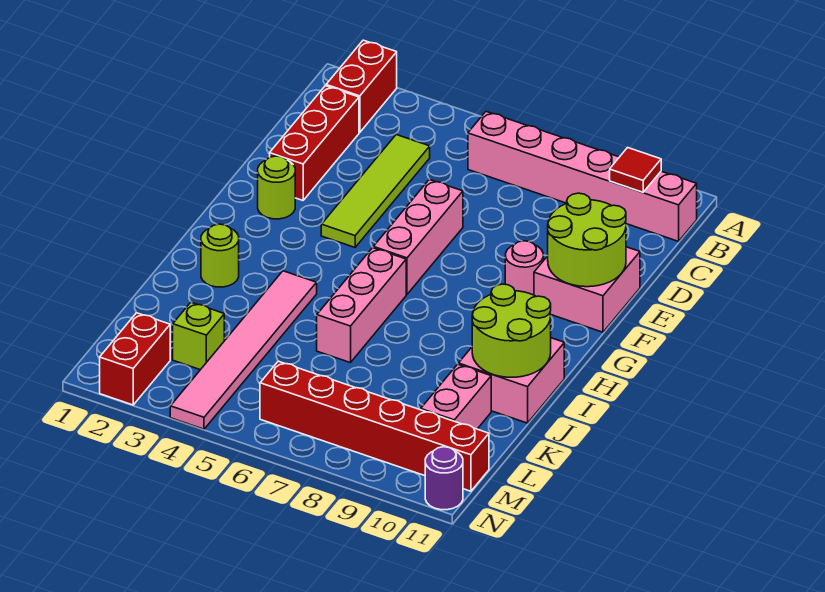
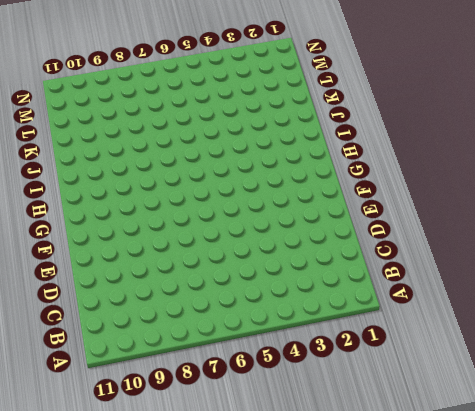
none -> red 1x2 brick [326,40,397,132]
none -> pink 1x6 brick [468,112,697,241]
none -> red 1x3 brick [270,86,359,201]

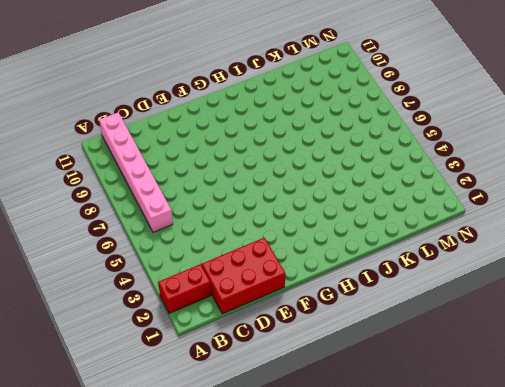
red 2x3 brick [202,238,285,314] -> red 1x3 brick [270,86,359,201]
none -> lime 1x4 tile [321,135,430,247]
none -> pink 1x3 brick [373,179,463,294]
none -> pink 2x2 brick [534,247,640,332]

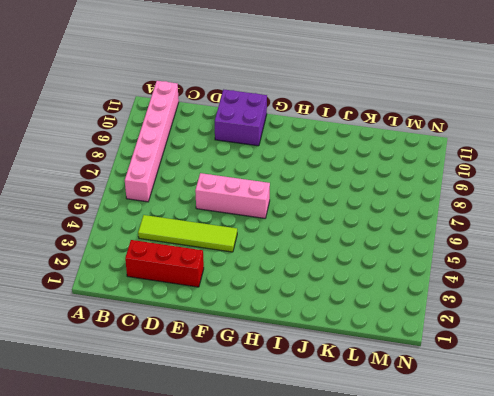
purple 2x2 brick [215,89,267,146] -> pink 2x2 brick [534,247,640,332]
none -> red 1x2 brick [326,40,397,132]
none -> lime 1x1 round brick [258,156,295,219]
none -> pink 1x1 round brick [505,241,543,295]

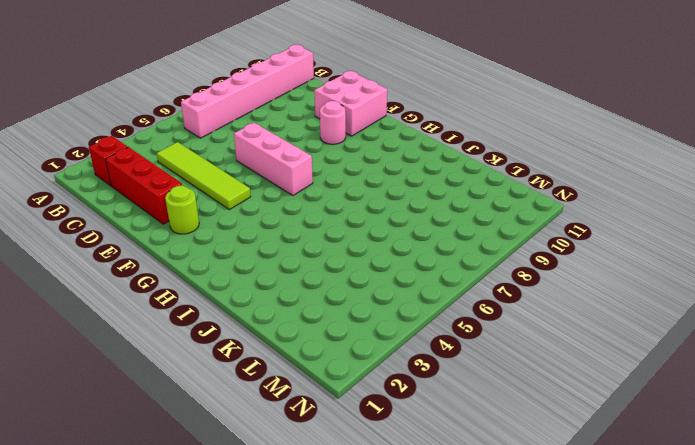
red 1x1 brick [89,136,128,186] -> red 1x2 brick [326,40,397,132]
none -> pink 1x3 brick [317,248,406,363]
none -> lime 1x1 round brick [201,224,239,287]
none -> pink 1x6 tile [170,271,317,429]

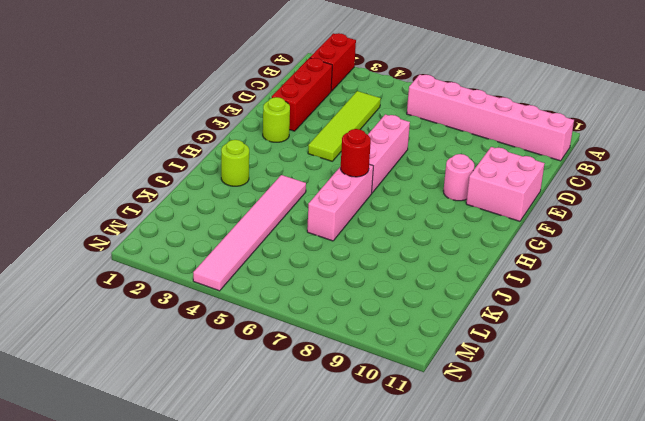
red 1x1 round brick [341,129,371,177] -> none
none -> pink 2x2 brick [458,338,564,423]
none -> pink 1x2 brick [421,364,491,429]
none -> lime 1x1 brick [173,302,224,370]

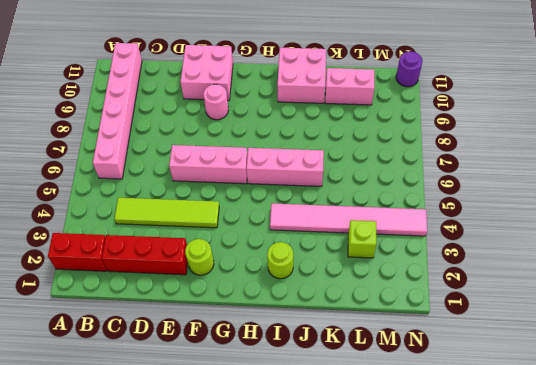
none -> red 1x2 brick [100,313,170,405]
none -> red 1x6 brick [260,361,489,491]
none -> red 1x1 tile [610,148,661,192]

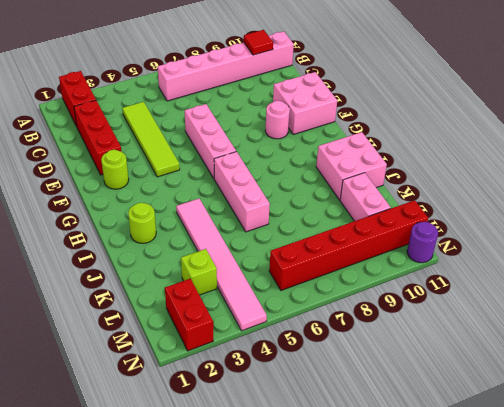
none -> lime 2x2 round brick [548,193,626,287]
none -> lime 2x2 round brick [472,284,551,377]

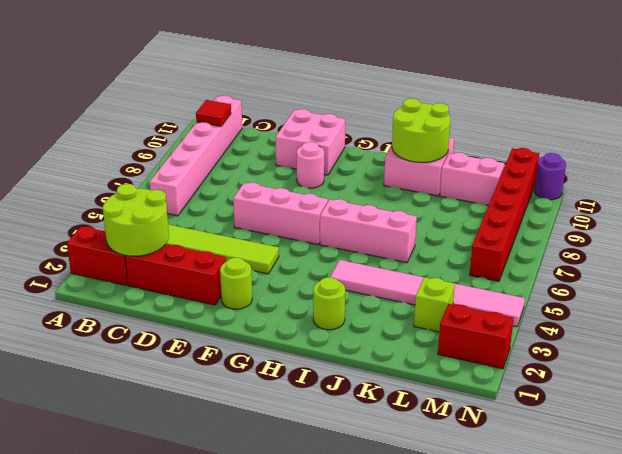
lime 2x2 round brick [103,184,169,256] -> lime 2x2 round brick moved to [548,193,626,287]

